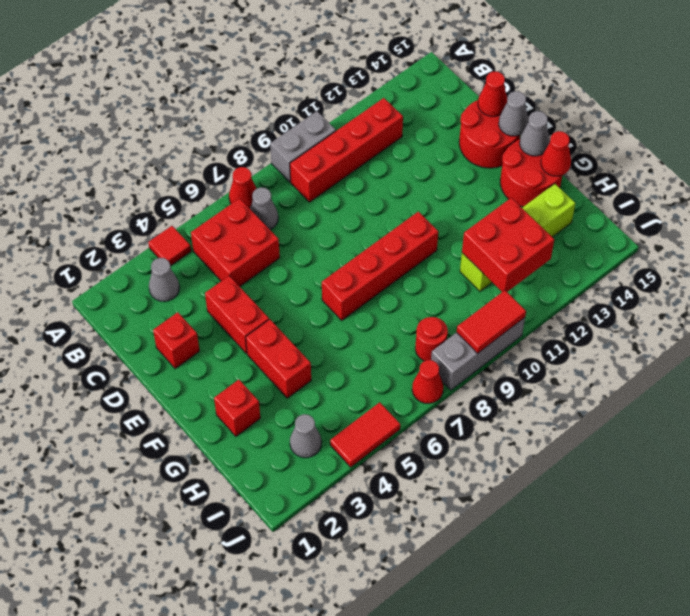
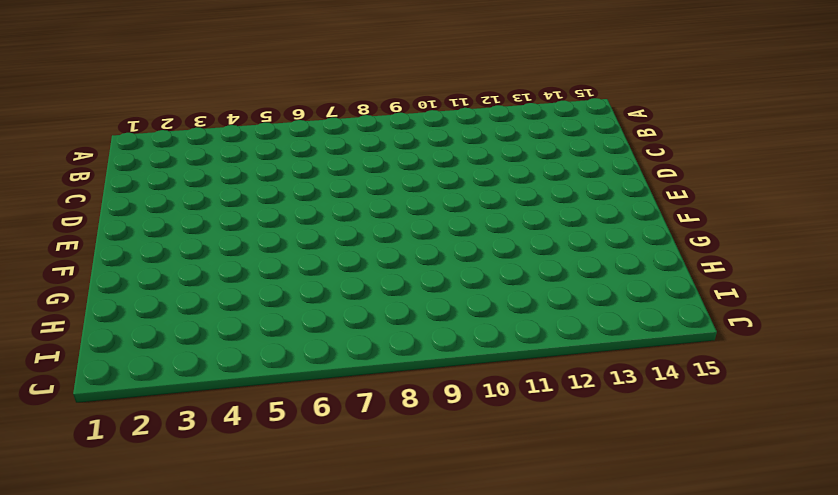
none -> red 1x1 tile [148,226,191,266]
none -> red 1x1 cone [229,167,257,208]
none -> grey 1x2 brick [270,111,336,182]

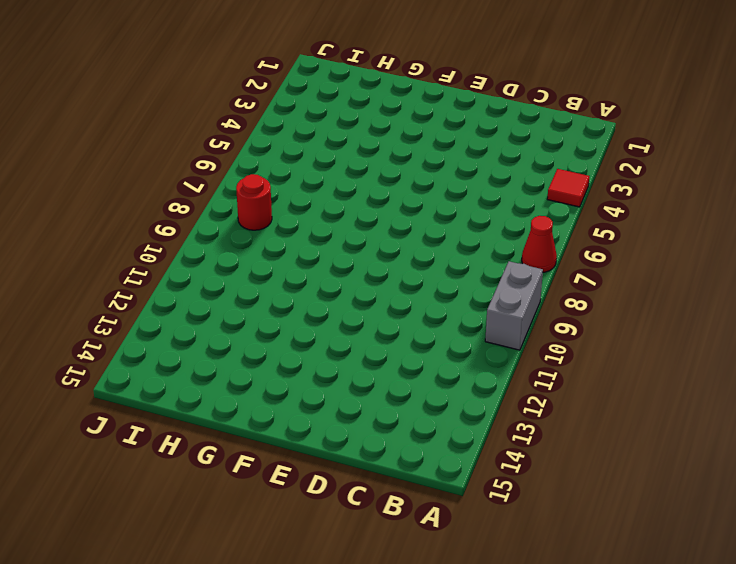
none -> grey 1x1 cone [149,258,180,302]
none -> red 2x2 brick [191,198,280,287]
none -> grey 1x1 cone [250,187,278,230]

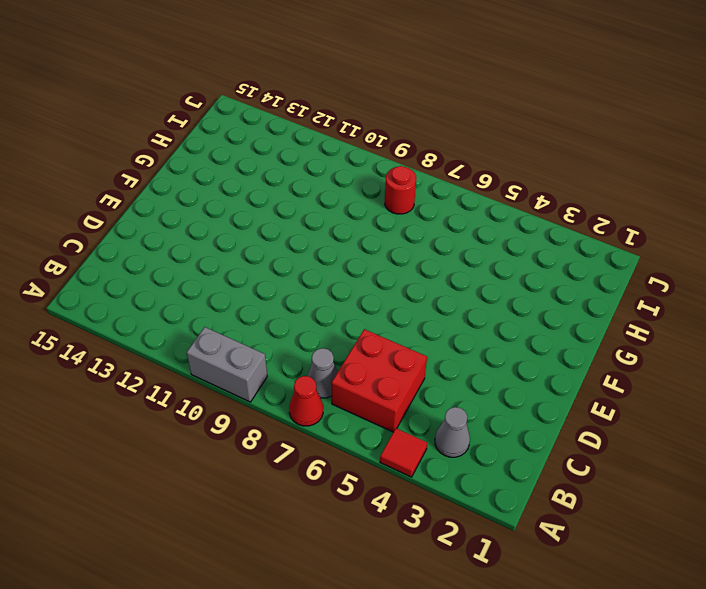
none -> red 1x4 brick [290,98,403,202]
none -> red 1x1 brick [153,312,200,369]
none -> red 1x2 brick [205,276,269,354]

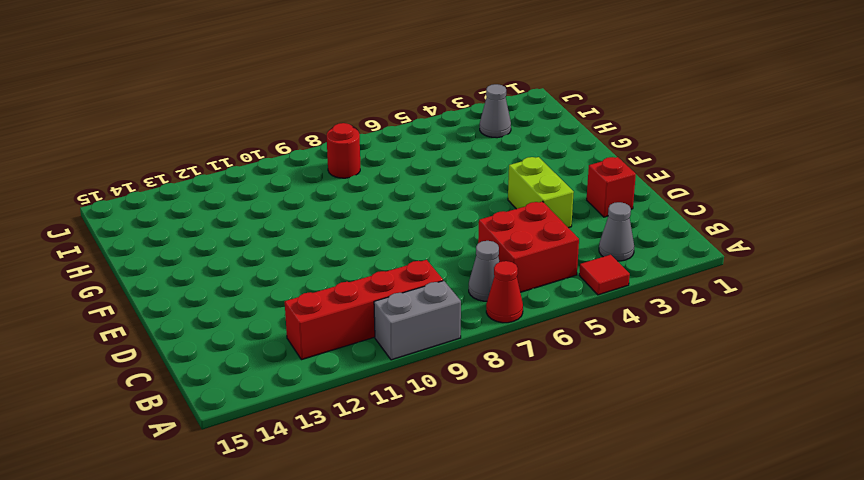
lime 1x2 brick [508,157,574,228] -> red 1x2 brick [205,276,269,354]
none -> red 2x2 round brick [459,100,520,168]
none -> red 1x2 brick [246,319,311,398]
none -> red 1x4 brick [322,212,438,320]

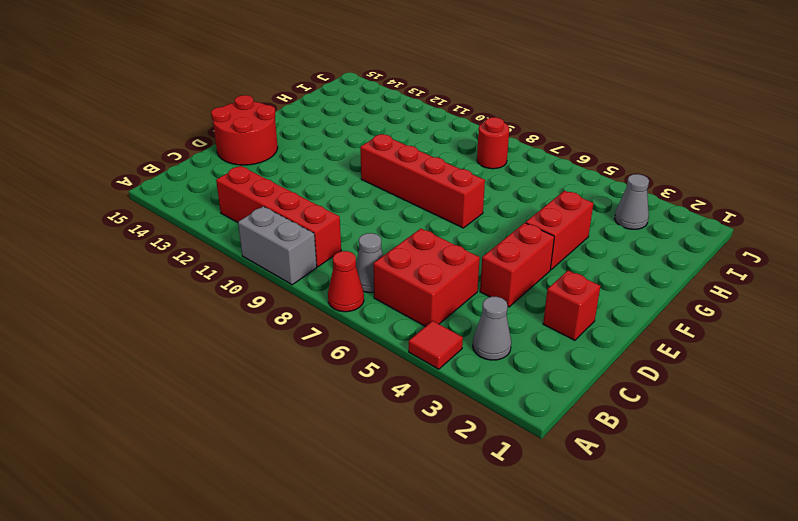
none -> red 2x2 round brick [500,139,562,207]
none -> red 1x1 brick [214,380,260,436]
none -> lime 1x4 brick [460,184,575,291]

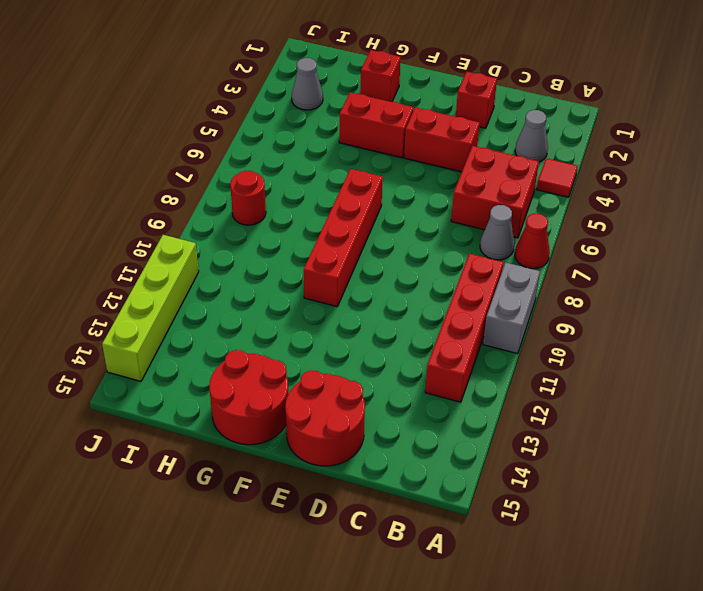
lime 1x4 brick [102,235,199,381] -> lime 1x4 brick moved to [460,184,575,291]
none -> red 1x2 tile [330,402,400,467]
none -> red 1x1 cone [412,360,443,404]
none -> grey 1x3 brick [431,318,525,390]

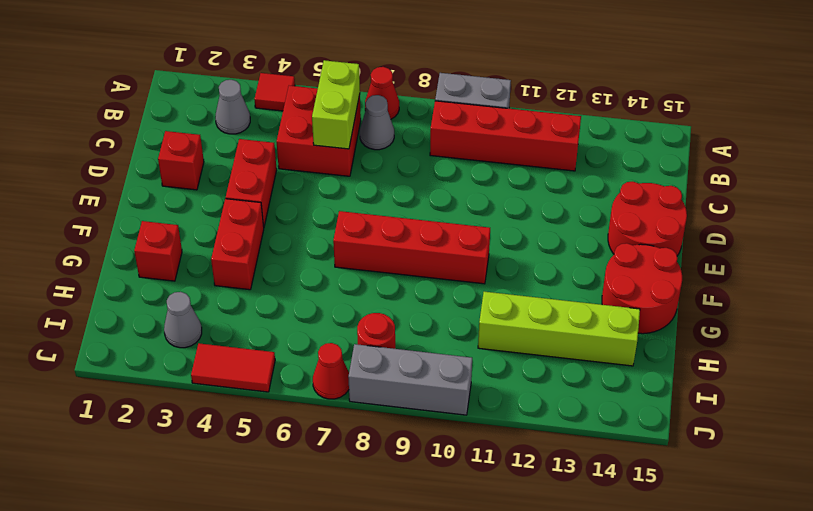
lime 1x2 brick [312,60,360,149] -> none
none -> red 1x1 cone [478,72,507,116]
none -> grey 1x1 cone [499,91,529,136]
none -> grey 1x1 cone [520,111,550,156]

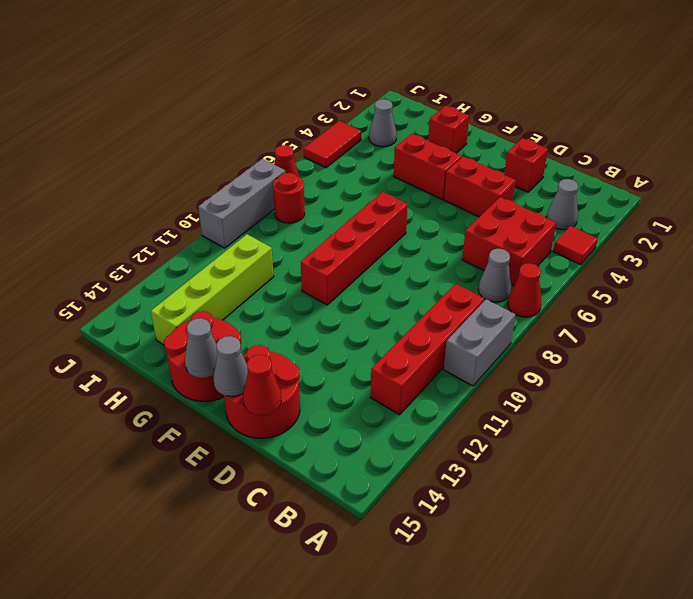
none -> red 1x1 cone [541,131,571,176]
none -> red 2x2 brick [462,198,554,292]
none -> red 1x2 tile [457,290,526,354]

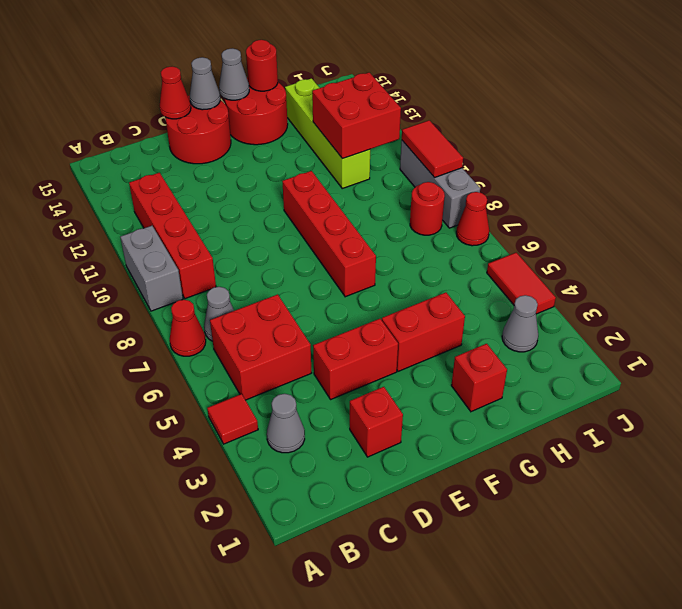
red 1x1 round brick [246,40,278,91] -> red 1x1 cone [541,131,571,176]

